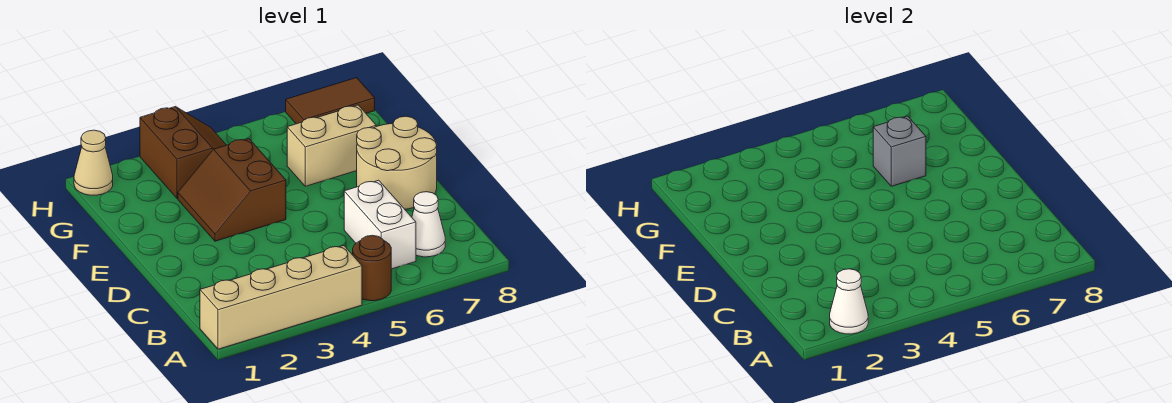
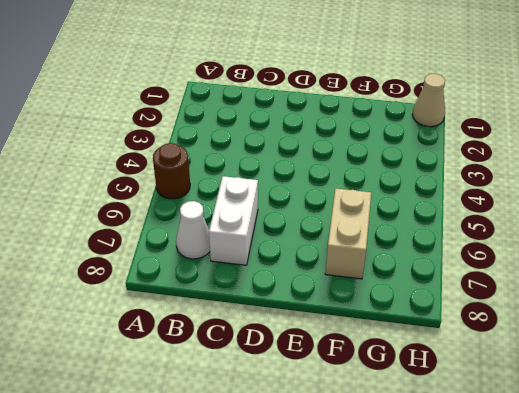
white 1x2 brick [209,176,258,265] -> white 1x2 brick turned to [344,180,416,269]
none -> tan 1x4 brick [200,246,362,349]
none -> tan 2x2 round brick [357,116,437,209]
none -> brown 2x2 slope [178,139,286,241]

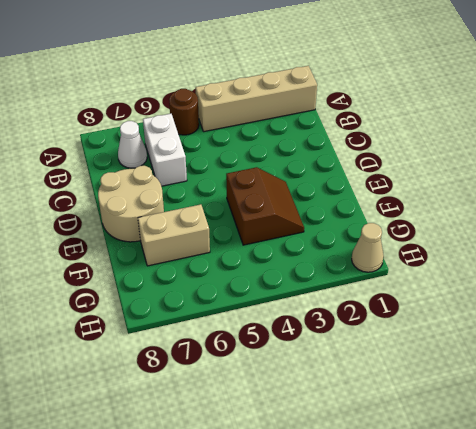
none -> brown 2x2 slope [140,107,226,198]
none -> brown 1x2 tile [286,78,375,124]
none -> white 1x1 cone [830,269,868,334]

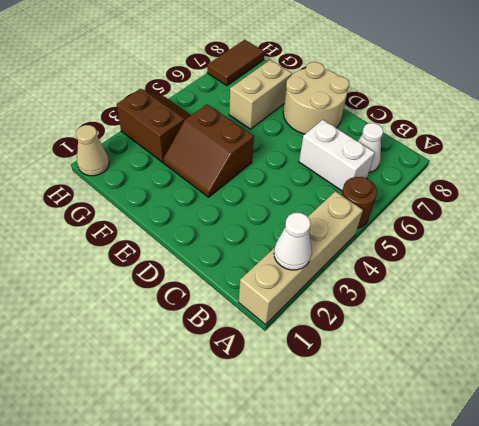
none -> grey 1x1 brick [873,116,926,186]

